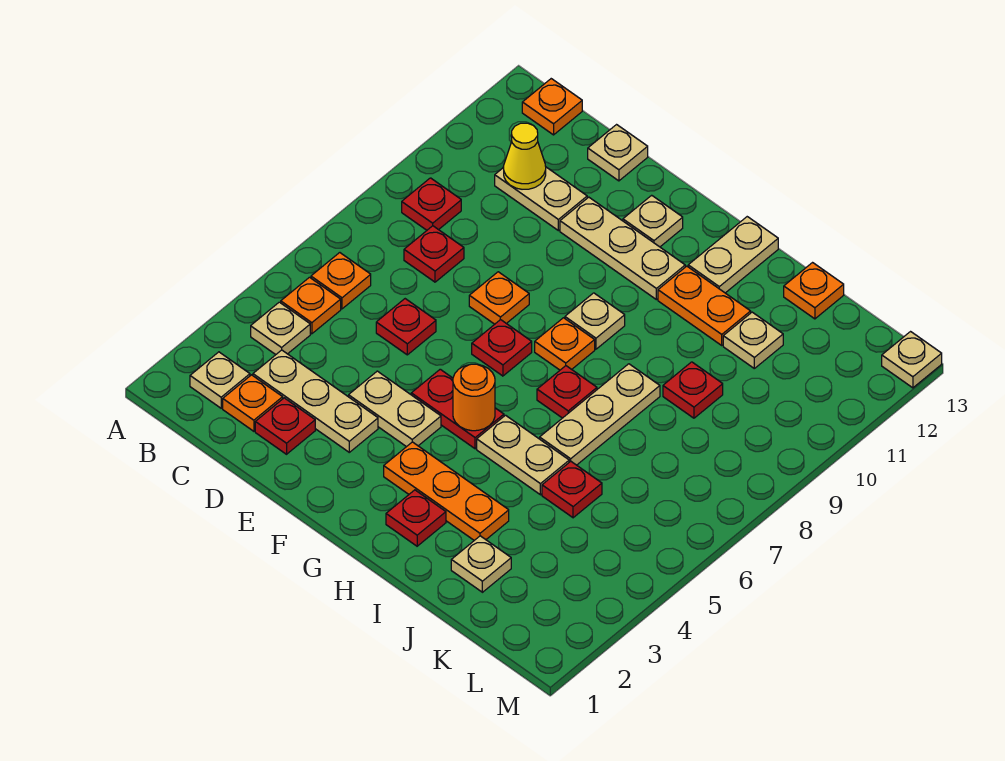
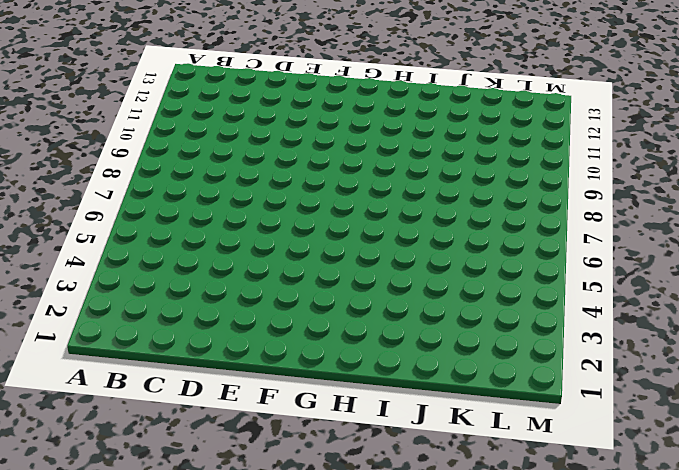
none -> tan 1x1 plate [190,352,250,408]
none -> tan 1x1 plate [251,302,310,355]
none -> orange 1x1 plate [281,277,341,334]
none -> orange 1x1 plate [311,253,371,309]

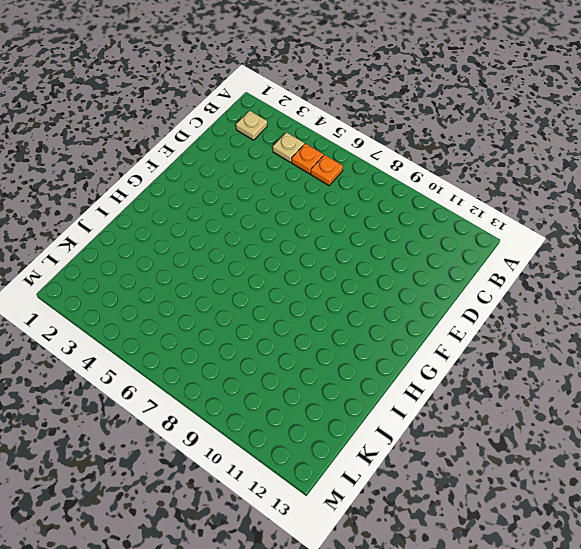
none -> red 1x1 plate [402,178,461,230]
none -> orange 1x1 plate [522,79,582,135]
none -> orange 1x1 plate [223,375,283,431]
none -> tan 1x3 plate [253,350,378,452]

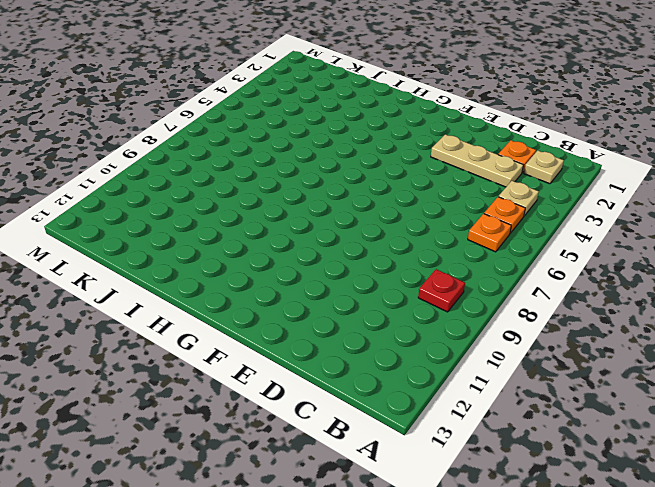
none -> orange 1x1 plate [522,79,582,135]
none -> red 1x1 plate [404,226,464,282]
none -> tan 1x2 plate [495,167,587,231]
none -> red 1x1 plate [255,398,315,454]

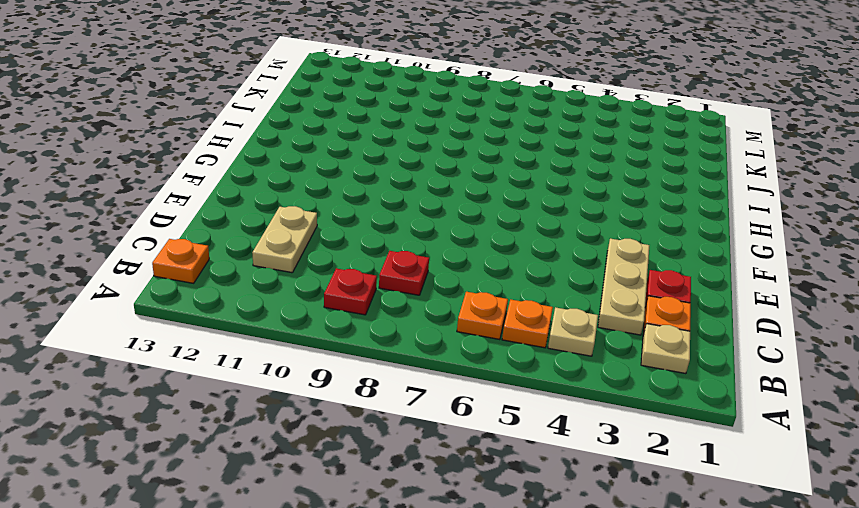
none -> red 1x1 plate [376,299,436,355]
none -> tan 1x1 plate [588,125,648,181]
none -> tan 1x2 plate [349,371,441,447]
none -> orange 1x1 plate [469,272,529,324]

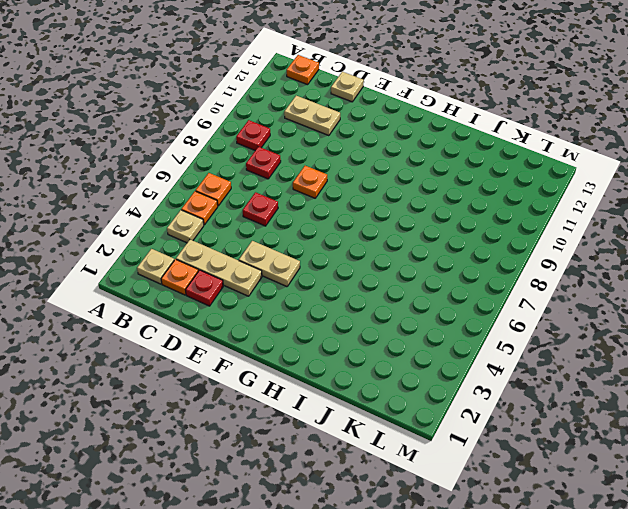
none -> tan 1x3 plate [560,197,685,300]
none -> red 1x2 plate [411,369,504,449]
none -> red 1x1 plate [472,320,532,376]
none -> tan 1x1 plate [623,195,683,247]

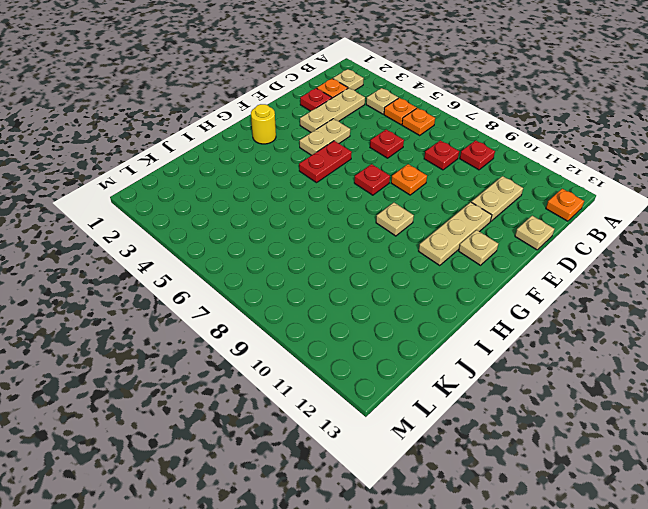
yellow 1x1 round brick [251,104,276,144] -> none
none -> orange 1x3 plate [384,442,509,540]
none -> orange 1x1 plate [535,318,595,370]
none -> red 1x1 plate [386,490,446,546]
none -> tan 1x2 plate [477,415,569,495]

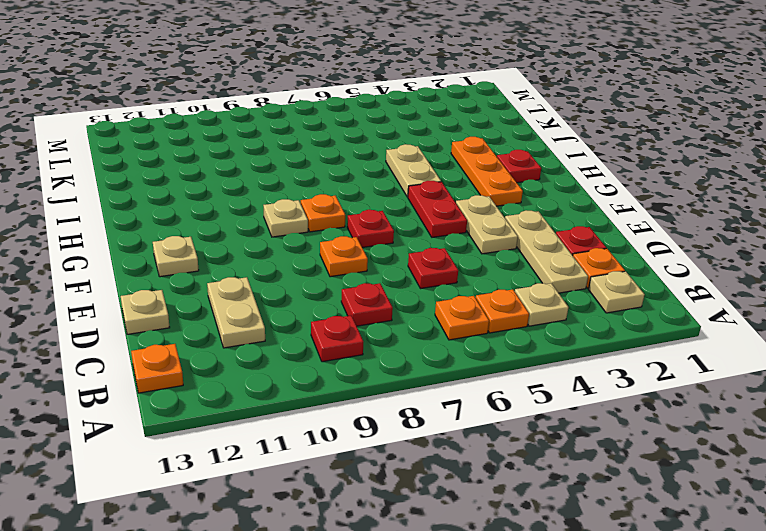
none -> tan 1x3 plate [560,197,685,300]
none -> red 1x1 plate [537,366,597,418]
none -> orange 1x2 plate [658,266,751,345]
none -> tan 1x2 plate [688,217,778,293]

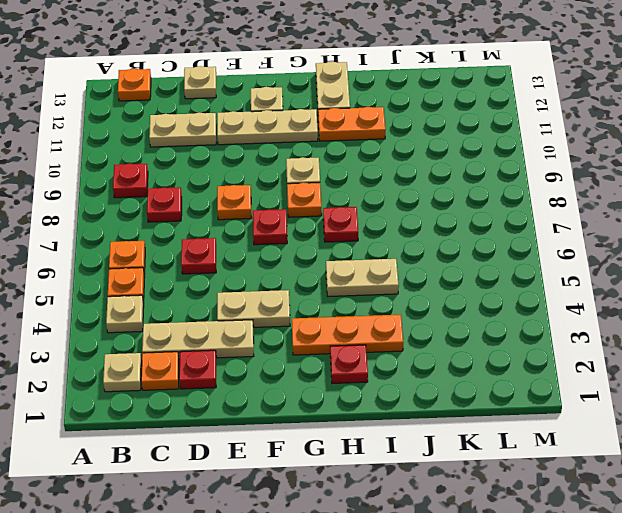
none -> red 1x2 plate [411,369,504,449]
none -> tan 1x3 plate [540,364,660,465]
none -> tan 1x1 plate [451,536,511,592]
none -> red 1x1 plate [542,461,602,518]

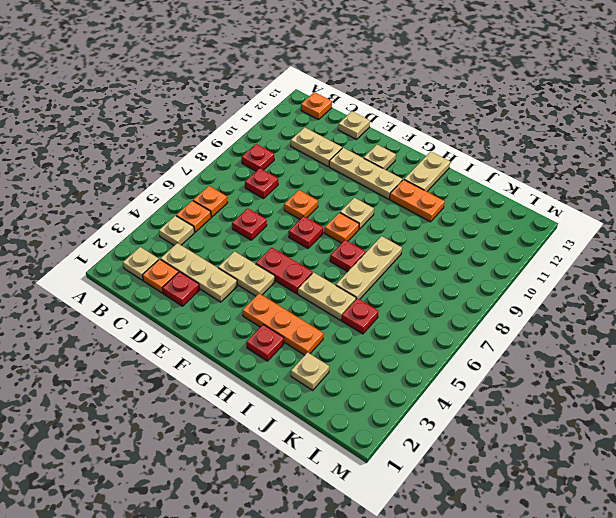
none -> red 1x1 plate [663,362,723,418]
none -> tan 1x1 plate [723,312,783,368]
none -> orange 1x1 plate [784,263,844,319]
none -> tan 1x1 plate [882,332,942,388]

